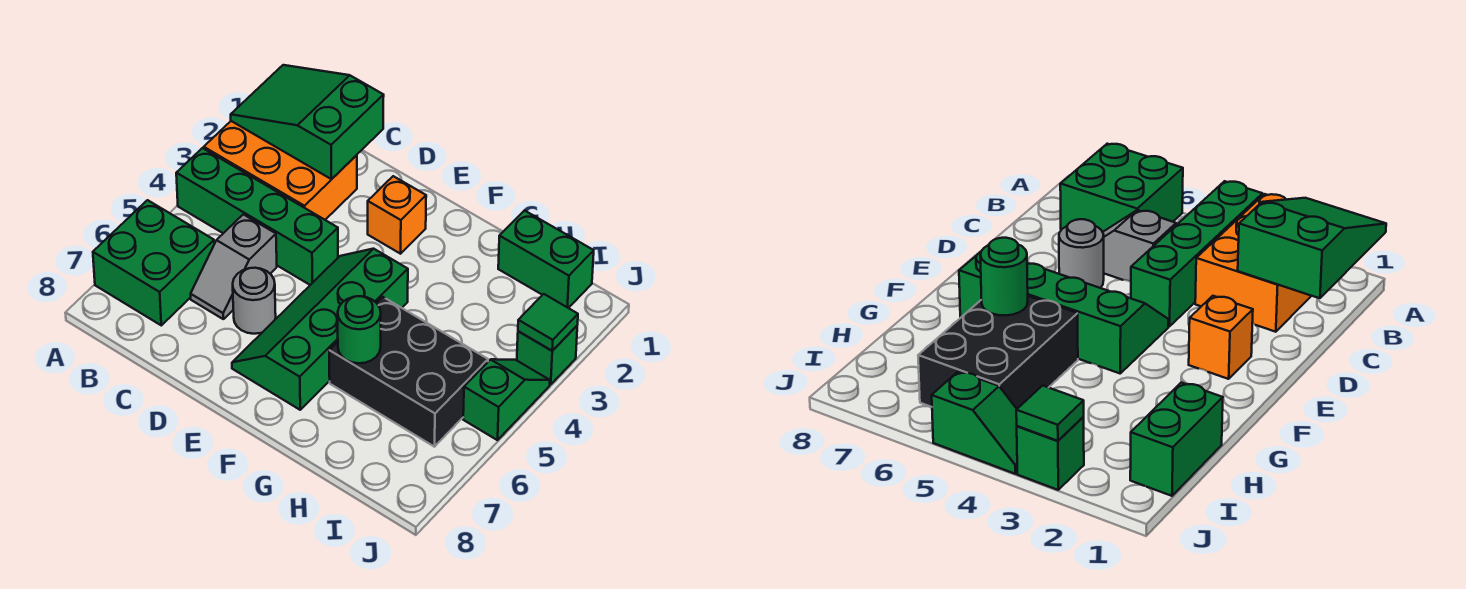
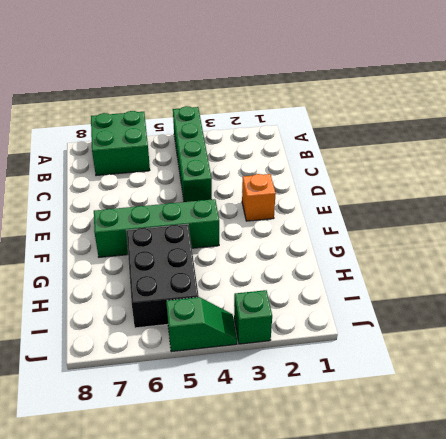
none -> orange 2x3 brick [204,121,357,220]
none -> grey 1x2 slope [191,214,277,319]
none -> grey 1x1 round brick [233,268,276,334]

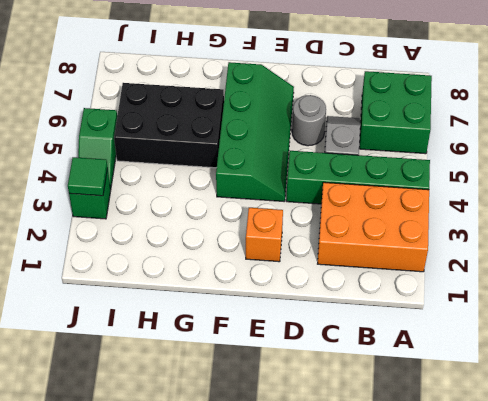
none -> green 1x2 brick [498,211,594,308]
none -> green 2x3 slope [231,65,384,179]
none -> green 1x1 round brick [338,296,381,363]

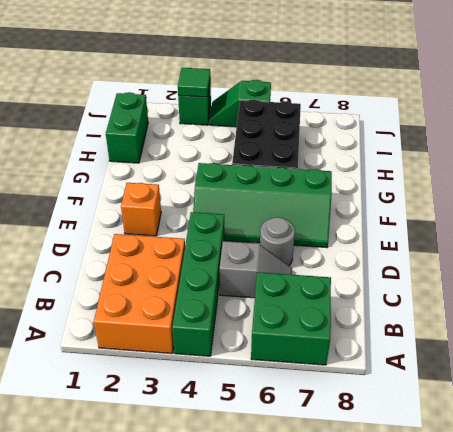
none -> green 2x3 slope [231,65,384,179]
none -> green 1x1 round brick [338,296,381,363]

